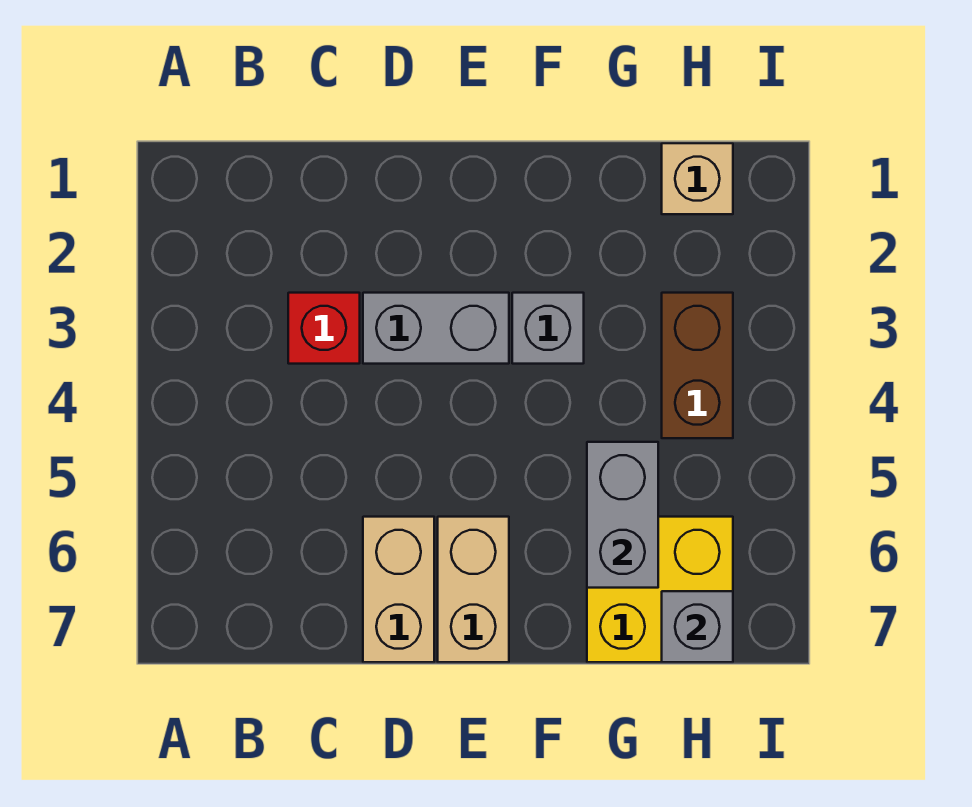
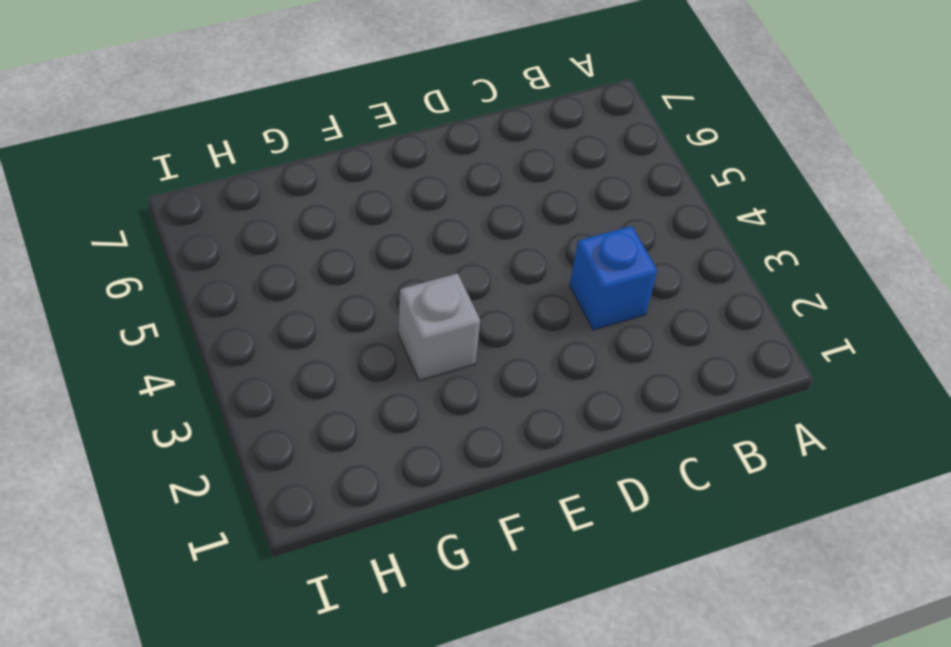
blue 1x1 brick [570,226,657,330] -> red 1x1 brick [288,293,360,364]
none -> grey 1x2 brick [363,293,509,364]
none -> tan 1x2 brick [363,517,434,662]

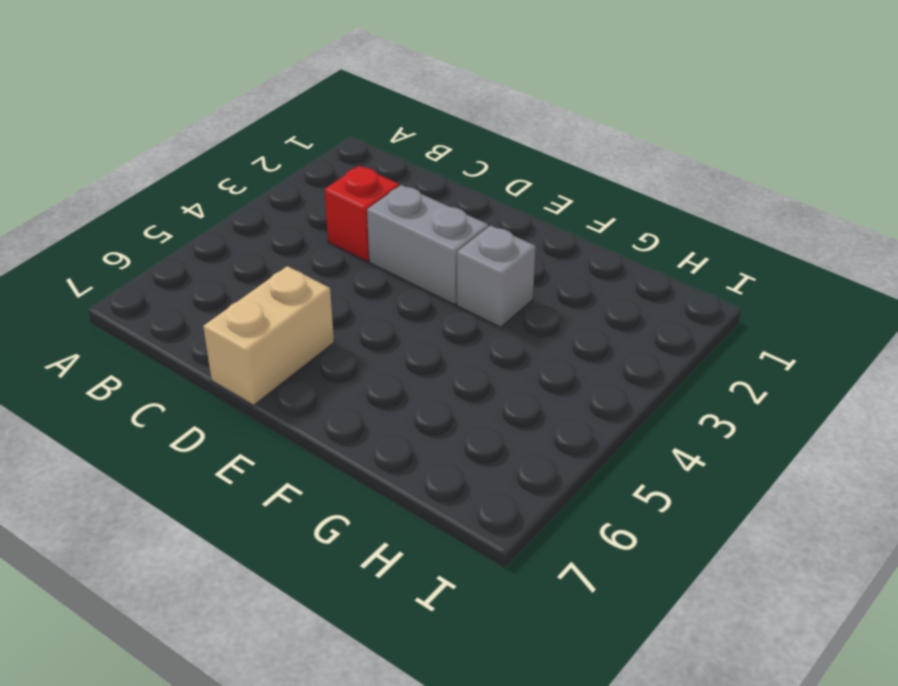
none -> tan 1x2 brick [438,517,509,662]
none -> yellow 2x2 brick [587,517,733,662]

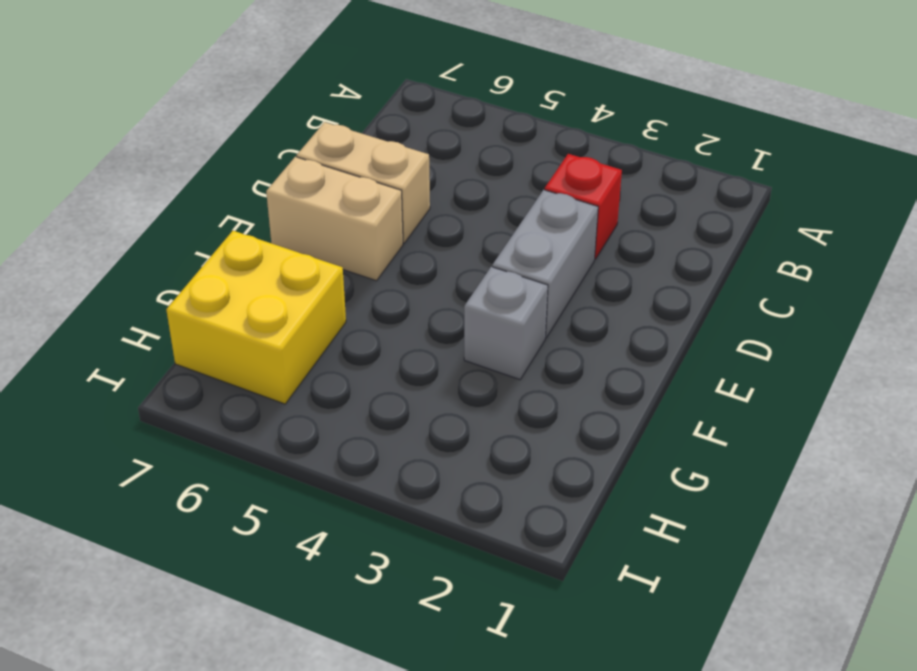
none -> tan 1x1 brick [662,143,733,214]
none -> brown 1x2 brick [662,293,733,438]

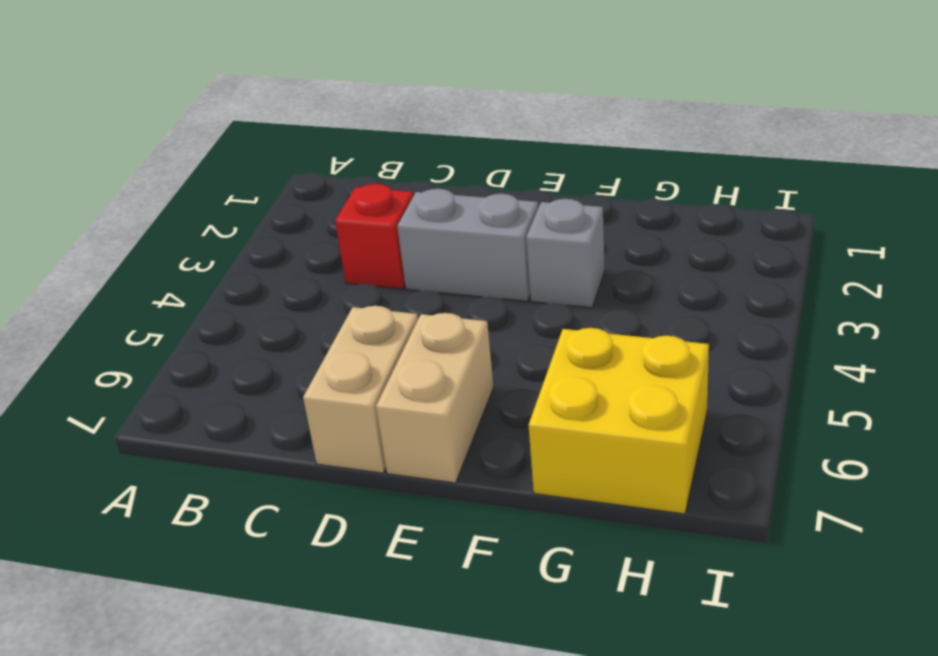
none -> tan 1x1 brick [662,143,733,214]
none -> brown 1x2 brick [662,293,733,438]

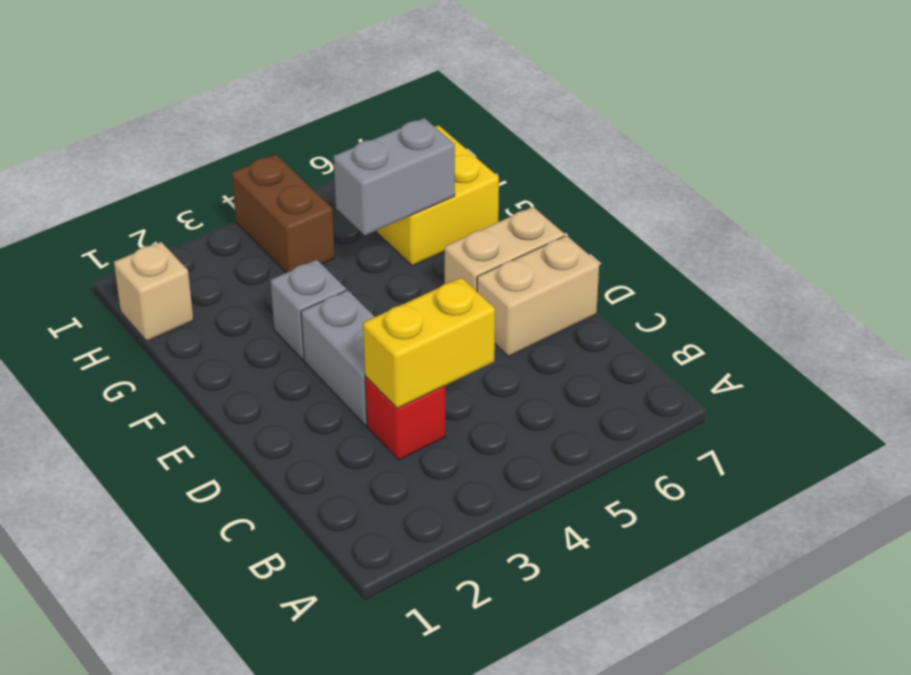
yellow 1x2 brick [363,278,495,408] -> none
brown 1x2 brick [232,155,335,273] -> brown 1x2 brick turned to [662,293,733,438]
none -> grey 1x1 brick [662,591,733,662]

